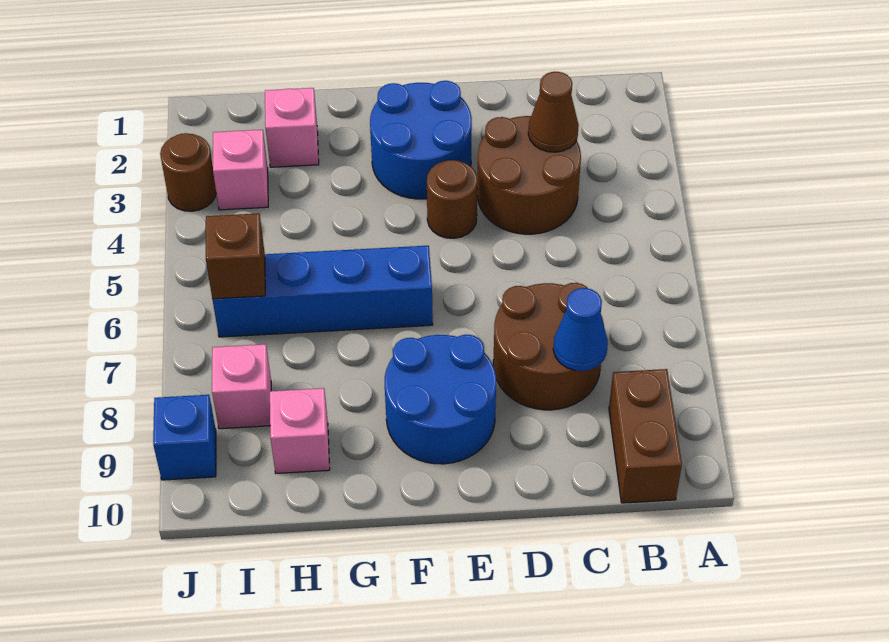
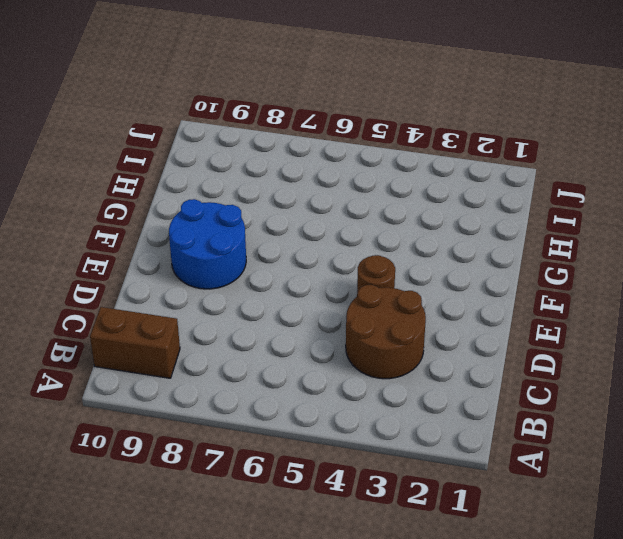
none -> brown 2x2 round brick [493,283,604,410]
none -> blue 2x2 round brick [370,81,472,199]
none -> blue 1x4 brick [212,246,433,337]

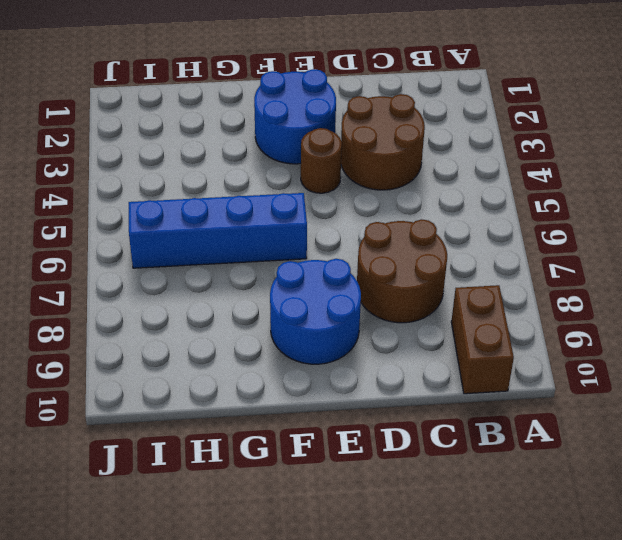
none -> pink 1x1 brick [265,88,319,167]
none -> pink 1x1 brick [270,388,330,473]
none -> pink 1x1 brick [213,130,268,210]

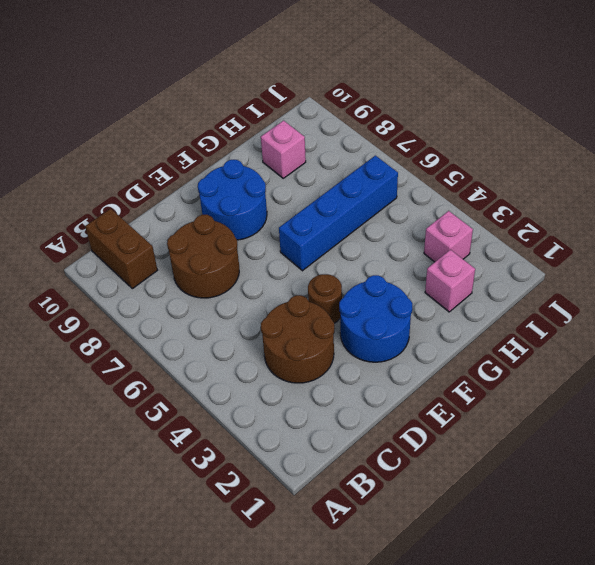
none -> pink 1x1 brick [212,344,271,429]
none -> brown 1x1 round brick [160,133,216,211]
none -> blue 1x1 brick [153,395,216,480]

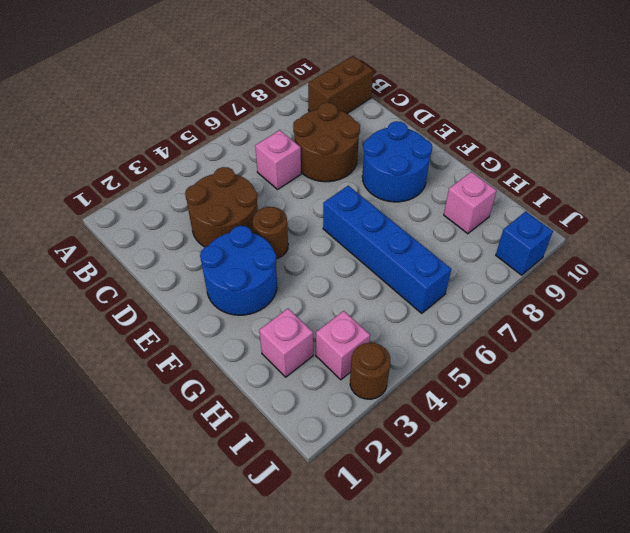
pink 1x1 brick [255,130,301,189] -> pink 1x1 brick moved to [212,344,271,429]
none -> brown 1x1 cone [528,72,579,152]
none -> blue 1x1 cone [553,288,608,371]
none -> brown 1x1 brick [206,213,265,299]

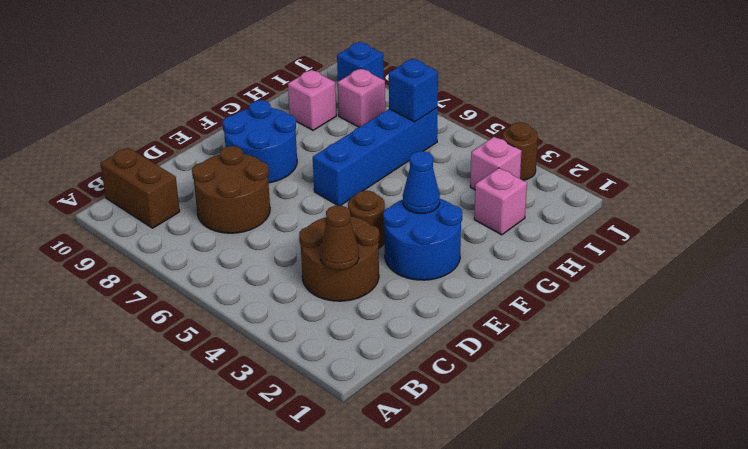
blue 1x1 cone [403,151,440,213] -> blue 1x1 cone moved to [553,288,608,371]
blue 1x1 brick [389,59,438,122] -> brown 1x1 brick [206,213,265,299]

